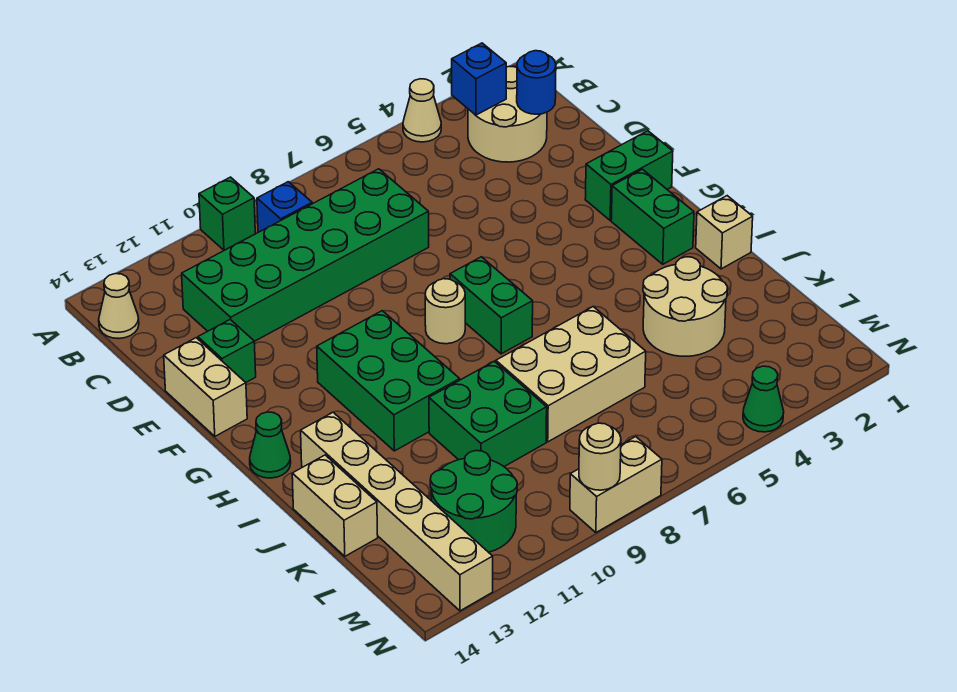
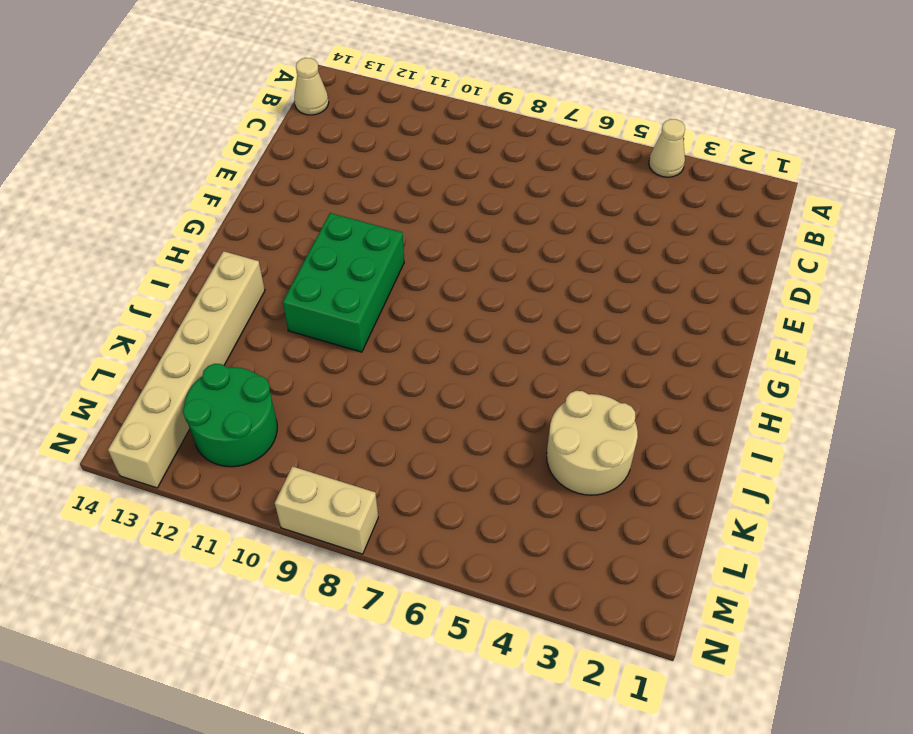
none -> green 1x1 brick [199,177,255,250]
none -> tan 2x2 round brick [468,66,547,162]
none -> blue 1x1 brick [257,182,312,232]

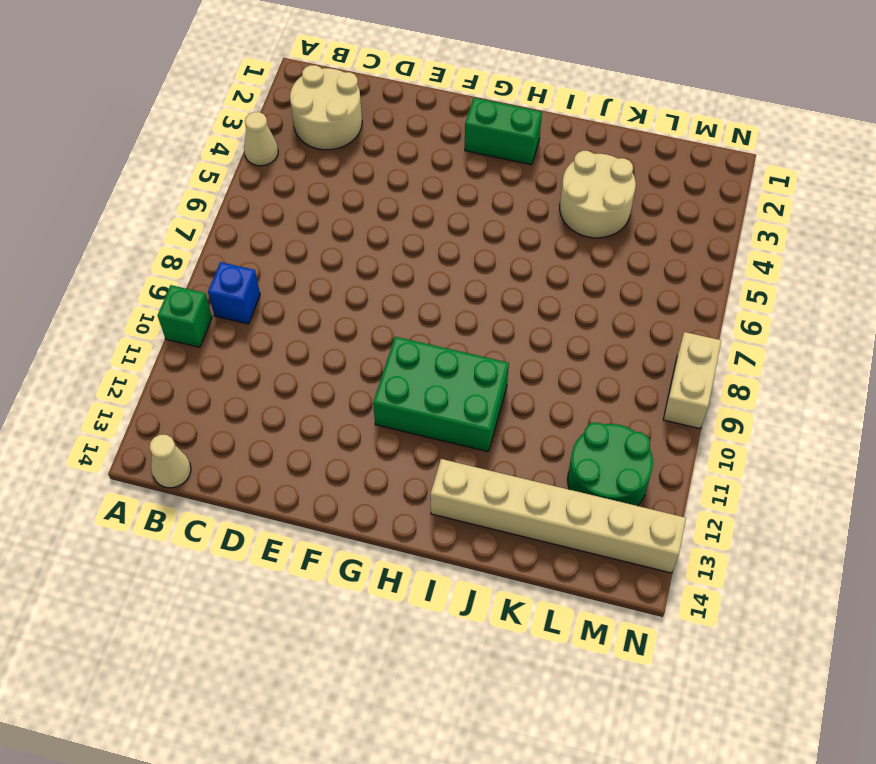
none -> green 2x6 brick [182,169,429,341]
none -> green 1x1 brick [198,320,256,382]
none -> tan 1x2 brick [164,338,247,436]

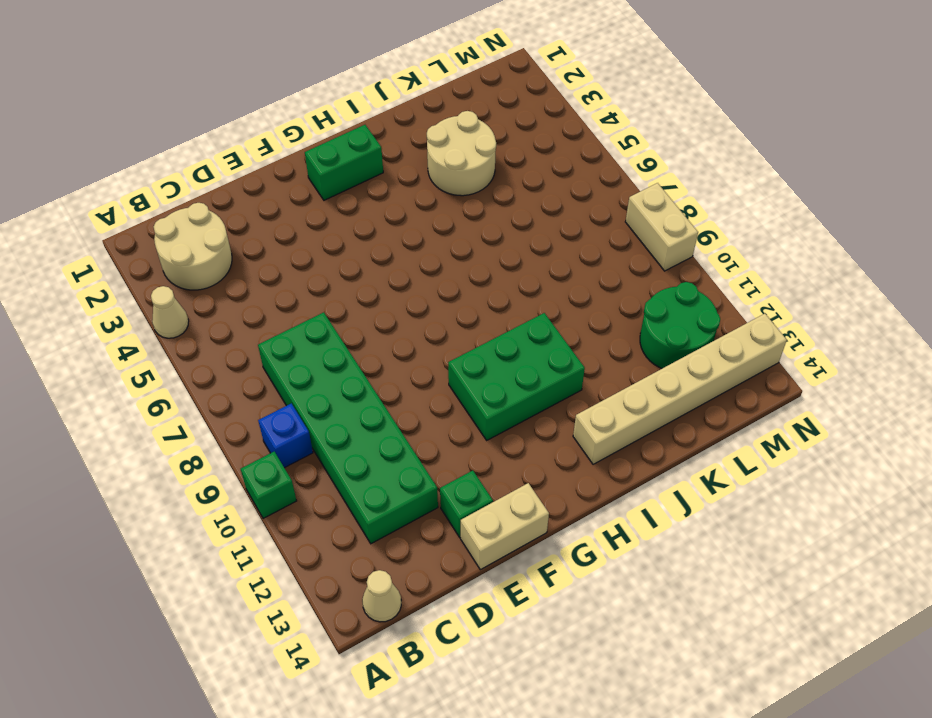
none -> green 1x2 brick [585,131,673,220]
none -> green 1x2 brick [450,257,533,354]
none -> tan 1x1 round brick [425,279,465,344]

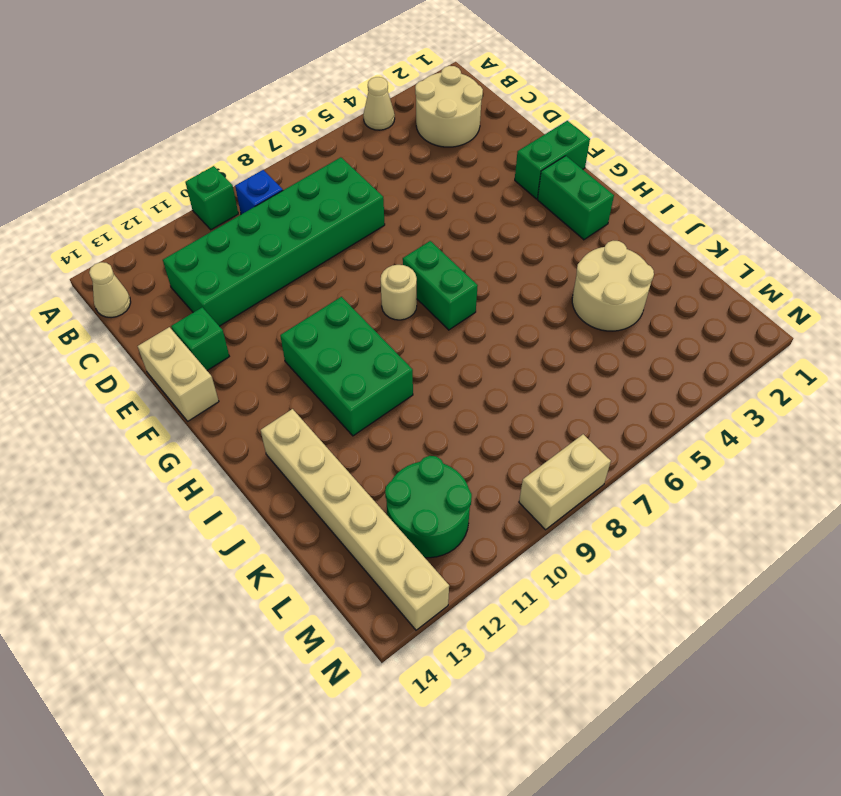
none -> green 1x1 cone [250,412,291,478]
none -> tan 1x1 brick [696,196,753,269]
none -> tan 2x3 brick [496,307,646,442]

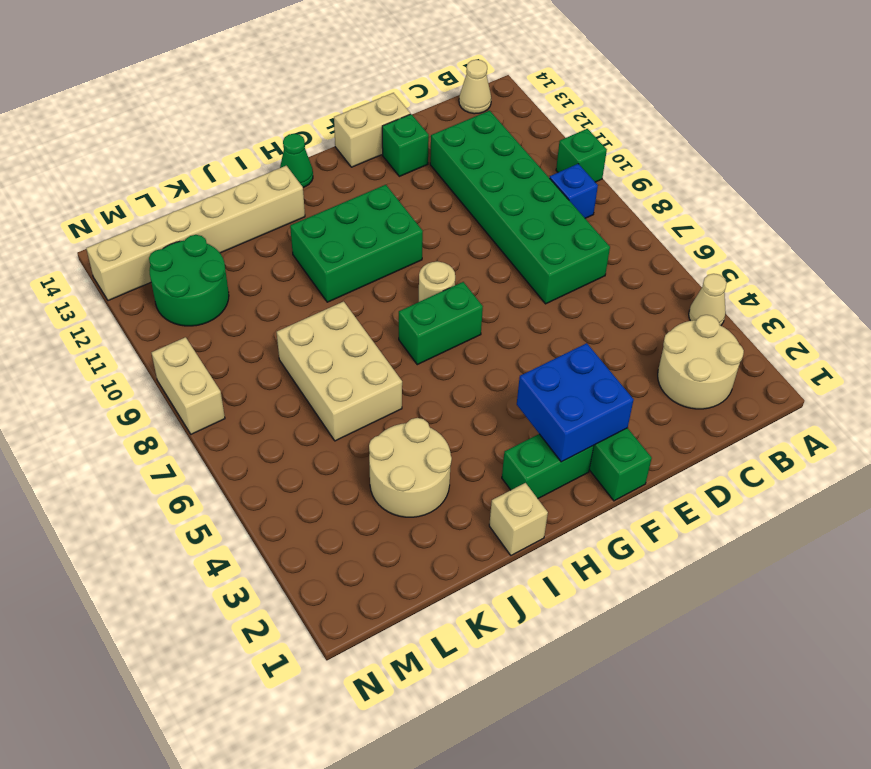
blue 2x2 brick [517,343,634,462] -> none
none -> green 2x2 brick [429,361,547,467]
none -> tan 1x2 brick [292,455,378,556]
none -> green 1x1 cone [743,366,784,432]

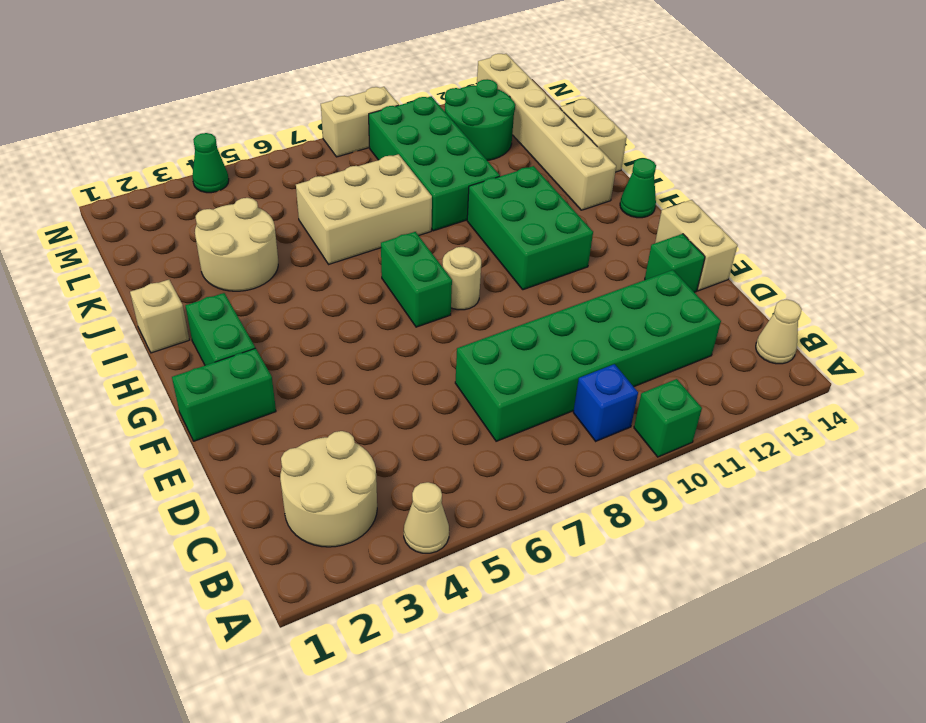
green 2x4 brick [369,96,500,231] -> green 2x2 brick [429,361,547,467]
none -> blue 1x1 brick [452,43,506,115]
none -> blue 1x1 round brick [517,51,556,114]
none -> tan 1x1 round brick [579,423,621,490]

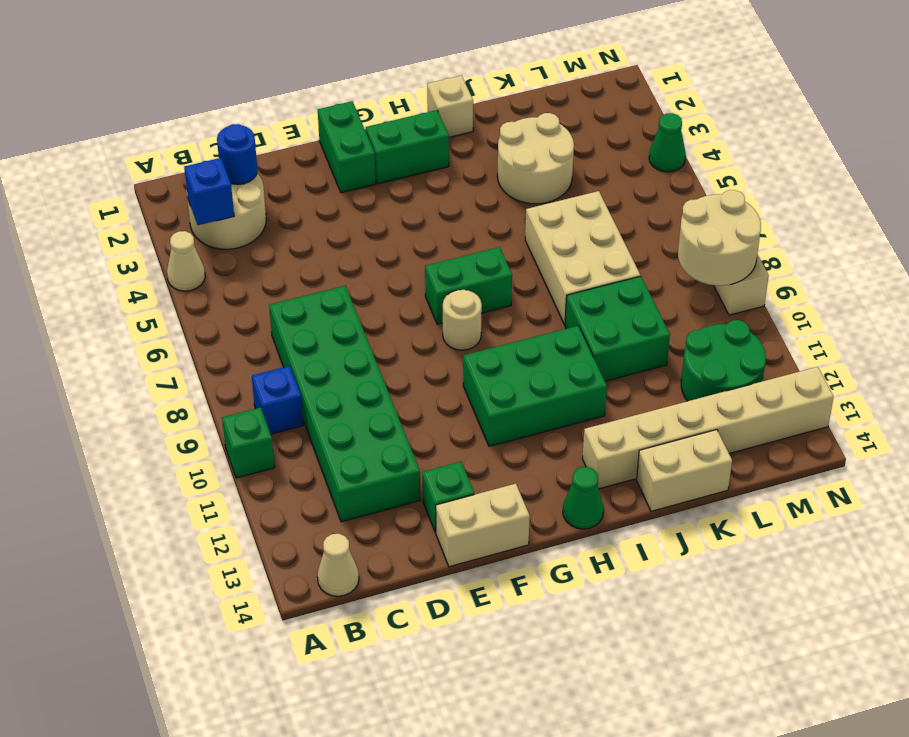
tan 2x2 round brick [678,190,761,286] -> tan 1x1 round brick [579,423,621,490]

